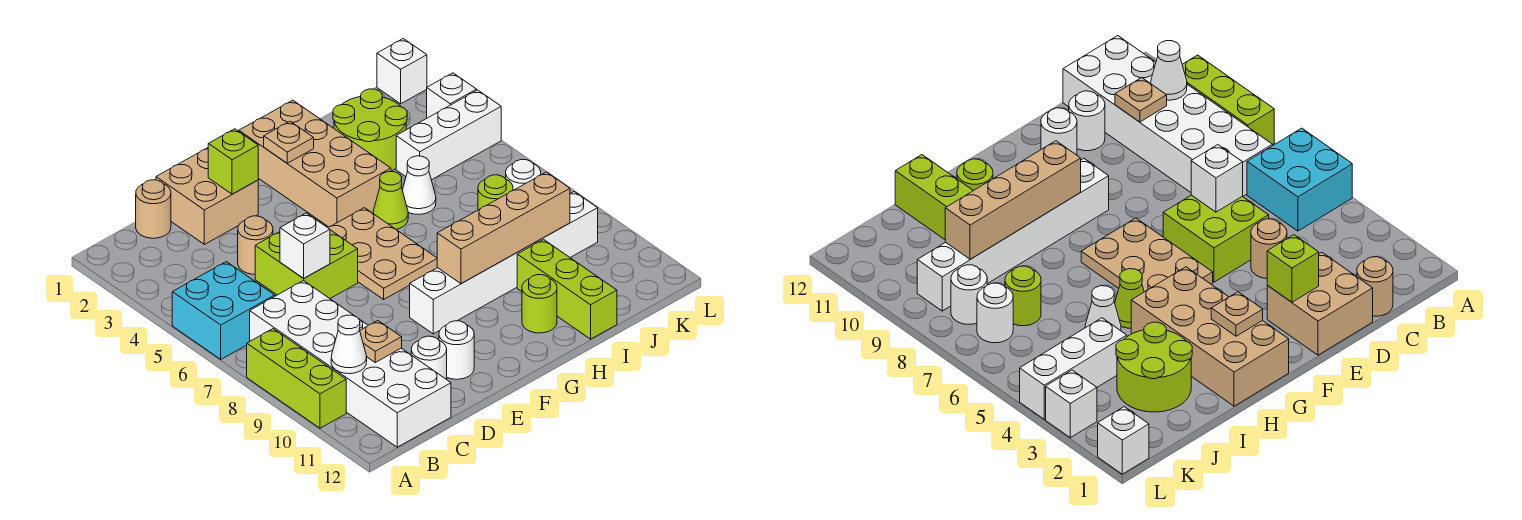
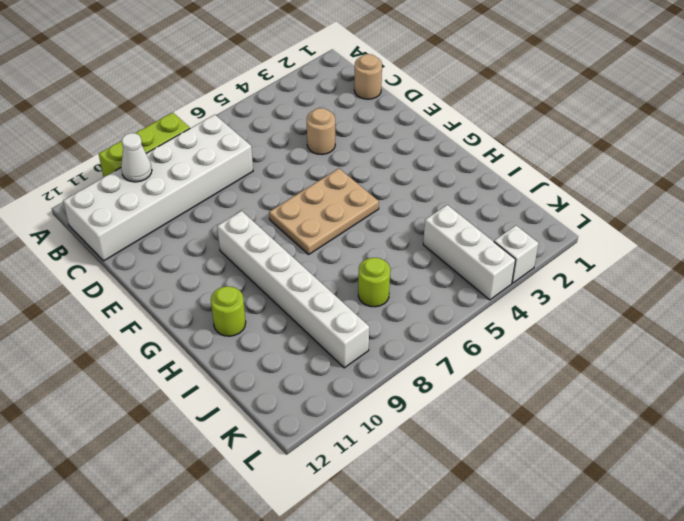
none -> cyan 2x2 brick [172,262,275,359]
none -> tan 2x2 brick [156,148,258,244]
none -> lime 2x2 brick [255,230,358,298]

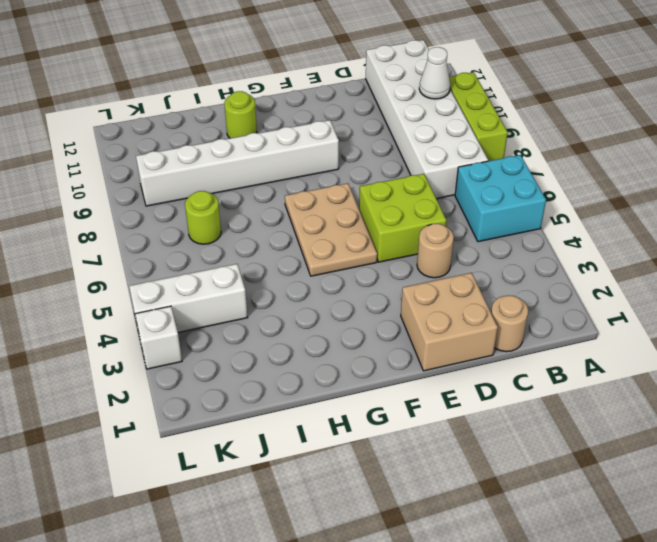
none -> white 1x1 round brick [411,336,447,379]
none -> white 1x1 round brick [439,321,474,379]
none -> tan 2x4 brick [239,100,391,227]

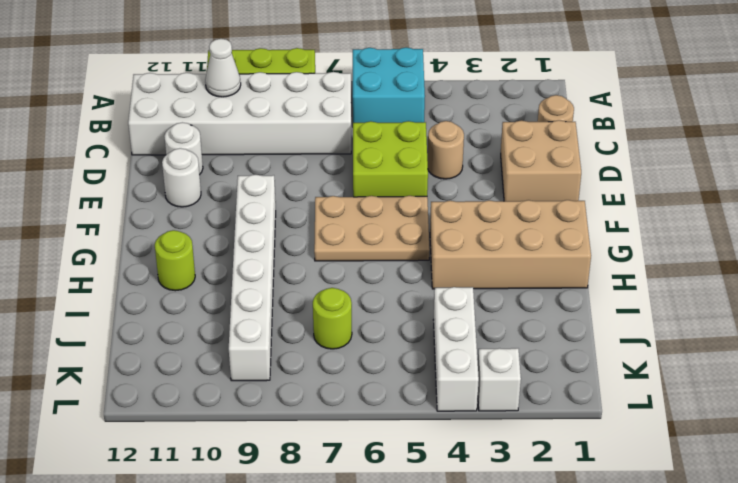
none -> lime 1x1 cone [373,172,408,229]
none -> lime 2x2 round brick [333,89,407,171]
none -> white 1x1 cone [402,156,436,214]

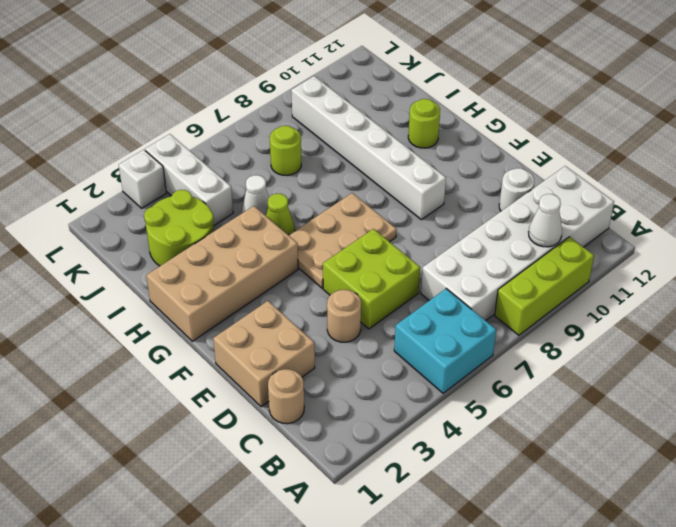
none -> white 1x1 round brick [439,321,474,379]
none -> lime 1x3 brick [517,240,617,339]
none -> white 1x1 round brick [506,160,541,190]

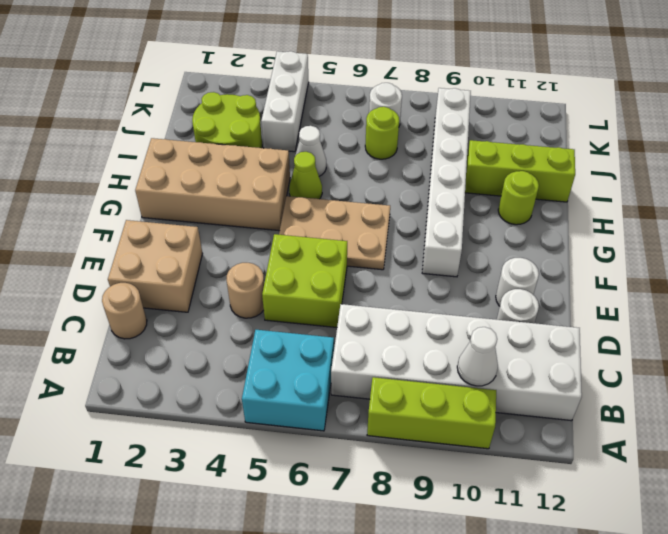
none -> white 1x1 round brick [951,265,987,324]
none -> white 1x1 brick [377,39,427,104]
none -> white 1x1 brick [427,73,477,118]

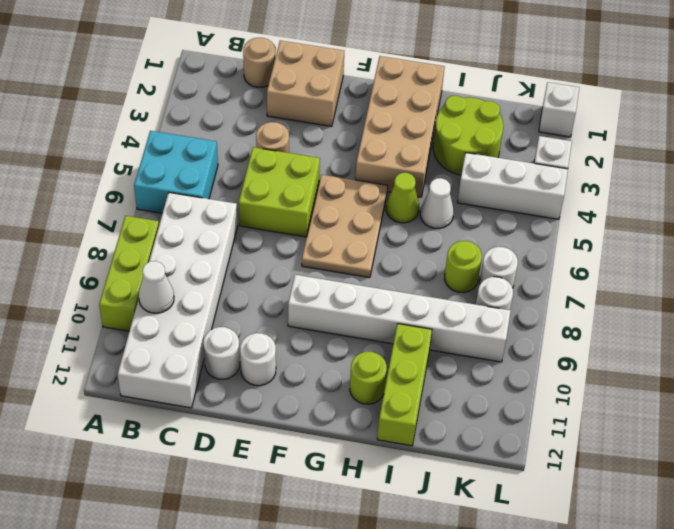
none -> tan 1x1 plate [360,321,402,362]
none -> white 1x1 brick [280,213,330,278]
none -> lime 1x1 brick [208,129,258,194]

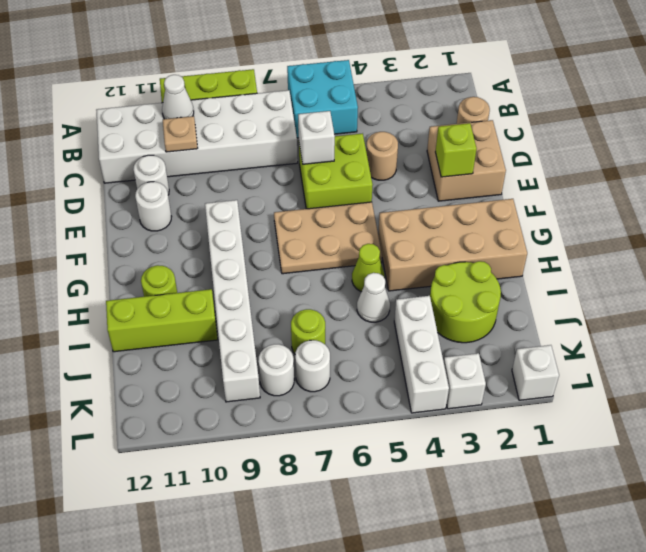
none -> tan 1x1 plate [264,121,314,163]
none -> tan 1x4 brick [437,172,570,284]

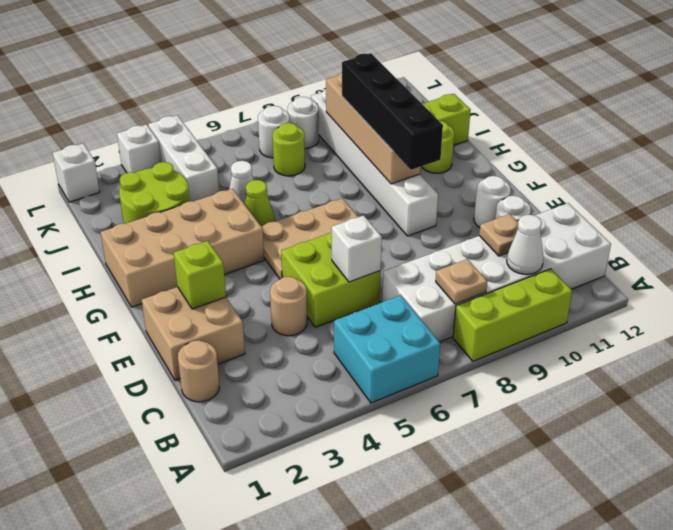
tan 1x1 plate [436,259,487,304] -> tan 1x1 plate moved to [264,121,314,163]
black 1x4 brick [342,53,443,170] -> none

